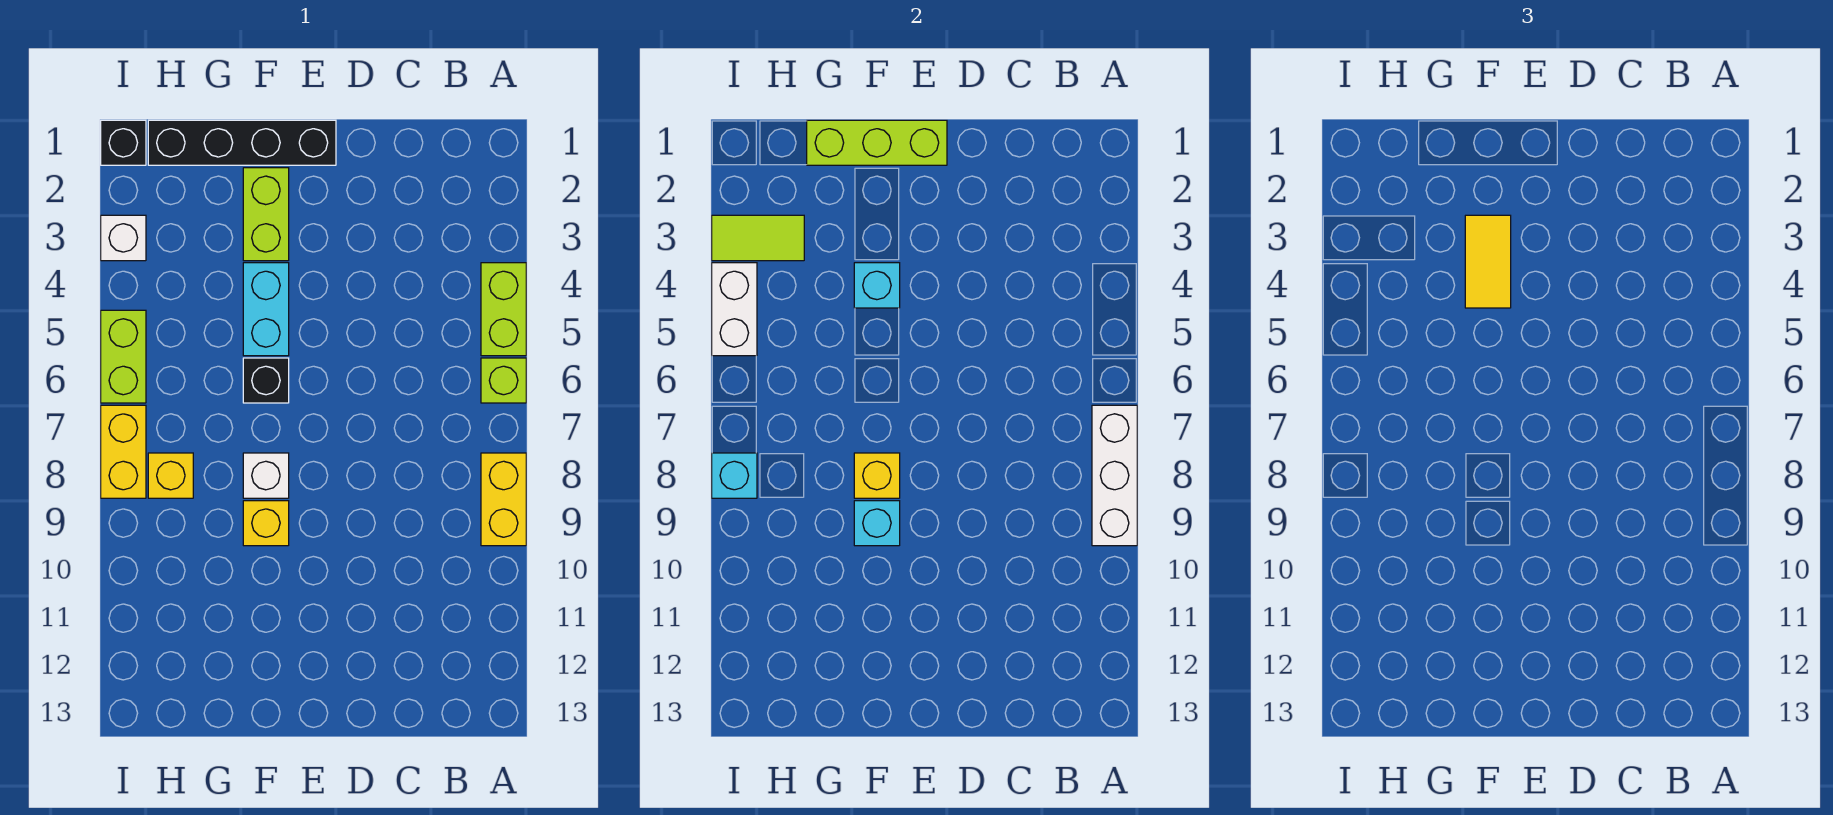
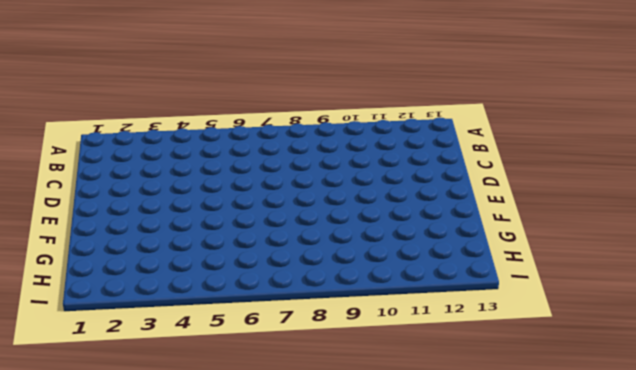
none -> lime 1x2 brick [481,263,526,356]
none -> lime 1x1 brick [481,358,526,403]
none -> yellow 1x2 brick [481,453,526,546]

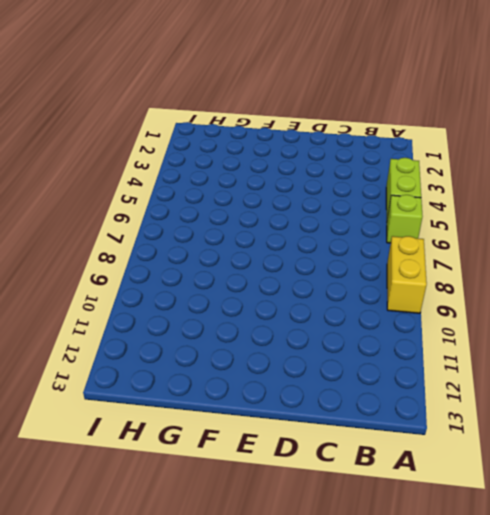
none -> black 1x4 brick [148,120,336,165]
none -> lime 1x2 brick [243,168,289,261]
none -> cyan 1x2 brick [243,263,289,356]

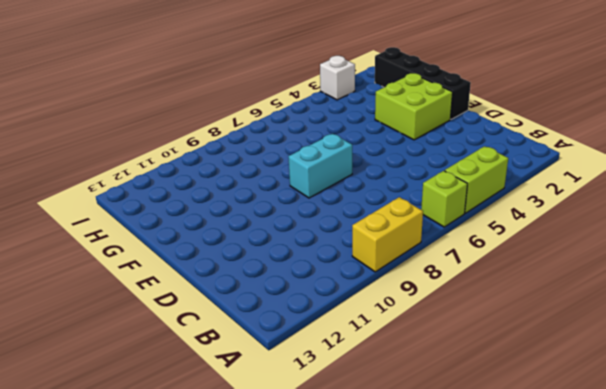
lime 2x2 brick [375,73,453,140] -> lime 1x2 brick [243,168,289,261]
cyan 1x2 brick [288,134,352,198] -> cyan 1x2 brick moved to [243,263,289,356]
none -> black 1x1 brick [243,358,289,403]
none -> white 1x1 brick [243,453,289,498]
none -> yellow 1x1 brick [243,501,289,546]

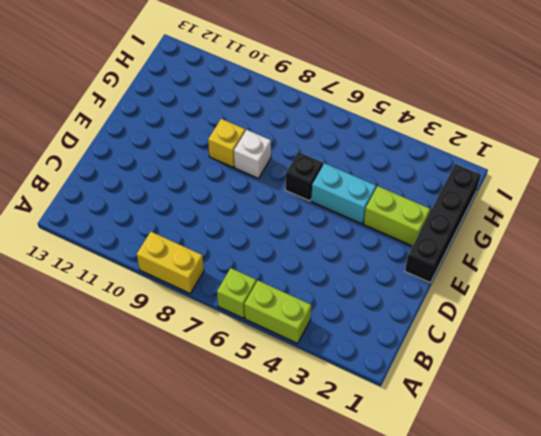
none -> yellow 1x1 brick [148,453,193,498]
none -> black 1x1 brick [101,120,146,165]
none -> white 1x1 brick [101,215,146,261]

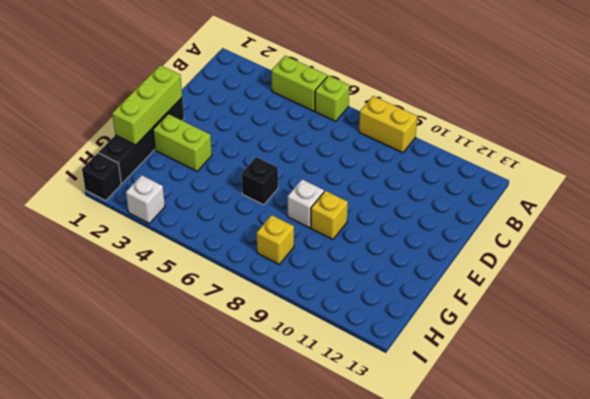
none -> cyan 1x2 brick [243,263,289,356]
none -> lime 1x2 brick [101,310,146,403]
none -> yellow 1x2 brick [101,405,146,498]

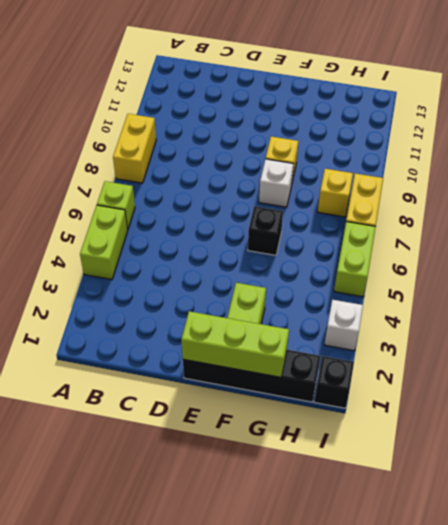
none -> cyan 1x2 brick [243,263,289,356]
none -> white 1x3 brick [1092,405,1137,546]
none -> cyan 1x1 brick [854,263,900,308]

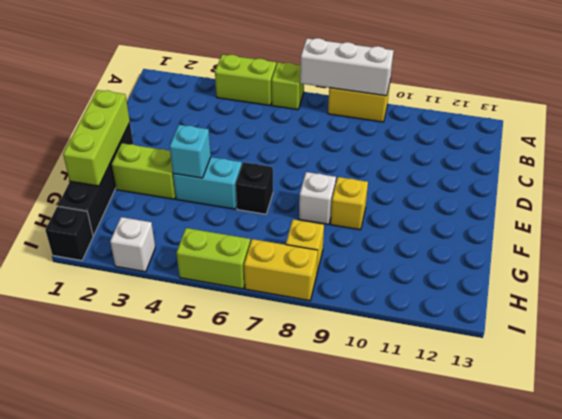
none -> yellow 1x1 brick [854,453,900,498]
none -> cyan 1x1 brick [854,501,900,546]
none -> lime 1x2 tile [712,215,804,261]

